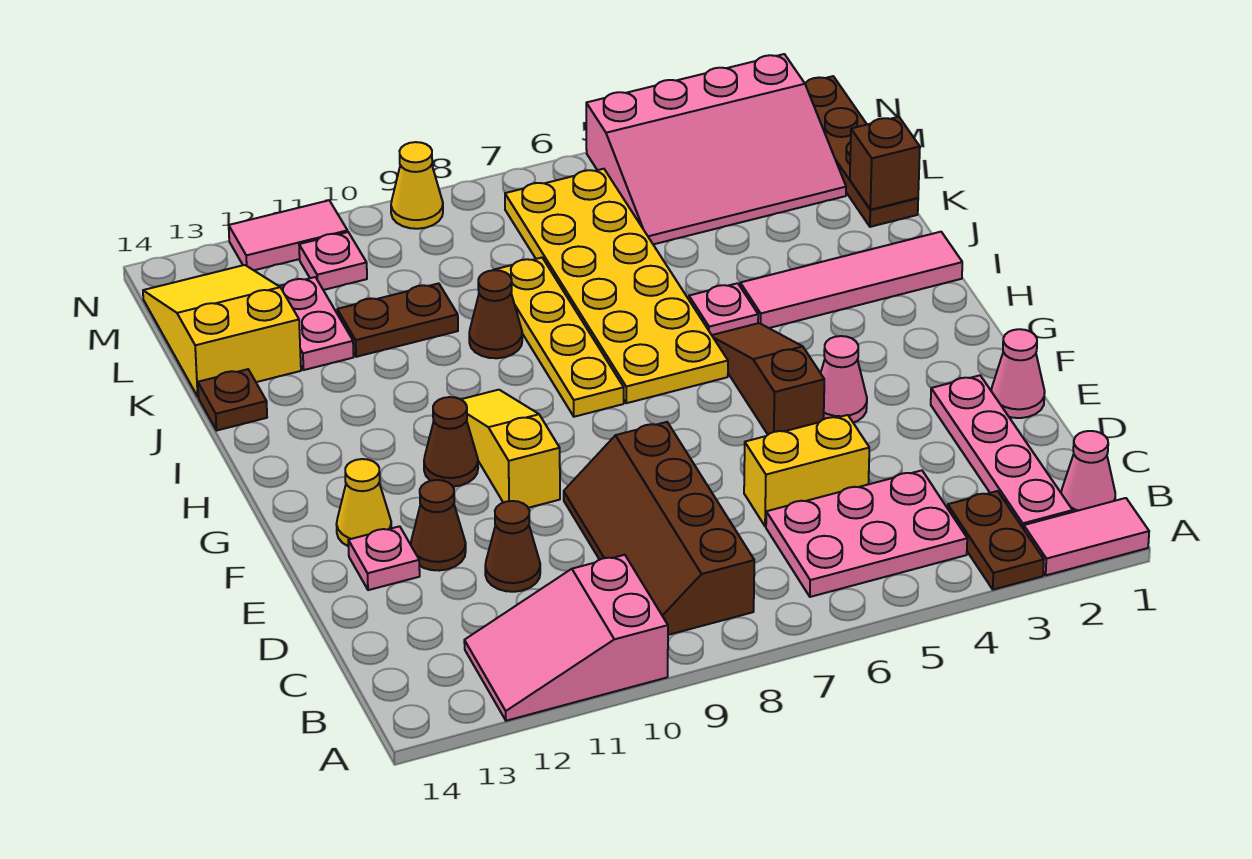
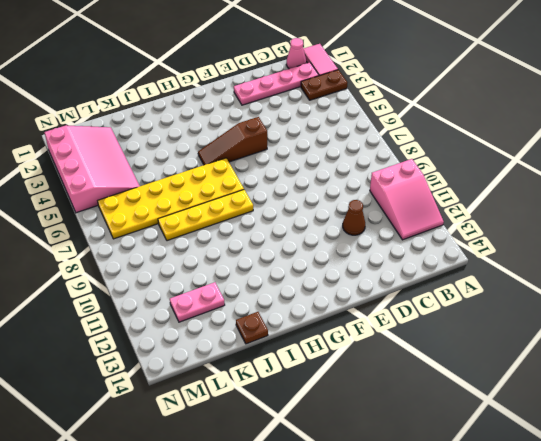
none -> pink 2x3 plate [766,470,967,597]
none -> brown 2x4 slope [564,422,754,635]
none -> yellow 1x2 brick [744,415,869,526]
none -> pink 1x1 cone [991,329,1045,418]

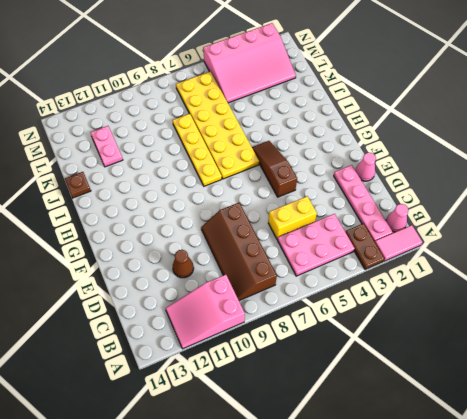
none -> brown 1x1 cone [411,480,466,571]
none -> pink 1x1 plate [348,526,420,590]
none -> pink 1x1 cone [821,336,867,423]
none -> yellow 1x3 slope [461,390,560,508]

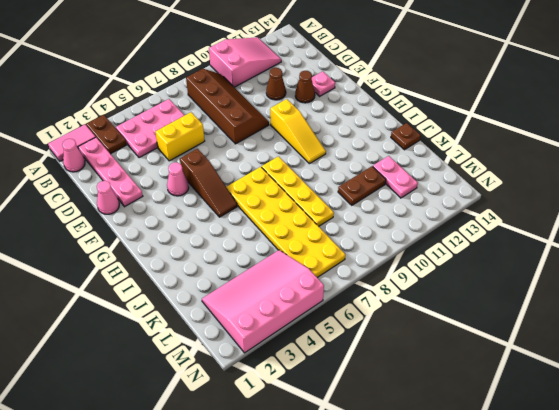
none -> yellow 1x1 cone [337,459,391,546]
none -> brown 1x1 cone [424,397,478,487]
none -> pink 1x4 tile [740,232,962,328]
none -> pink 1x1 plate [689,283,758,335]

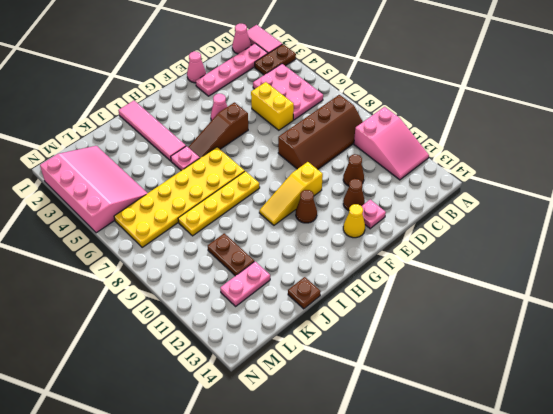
none -> brown 1x1 cone [469,270,522,358]
none -> brown 1x4 plate [805,76,918,227]
none -> yellow 2x3 slope [143,265,301,396]
none -> pink 1x1 plate [299,232,367,290]

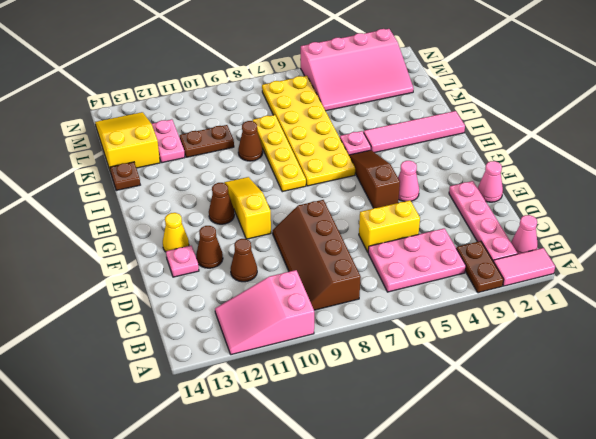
none -> brown 1x4 plate [805,76,918,227]
none -> pink 1x1 plate [299,232,367,290]
none -> yellow 1x1 cone [391,142,443,229]
none -> pink 1x2 tile [229,200,348,270]

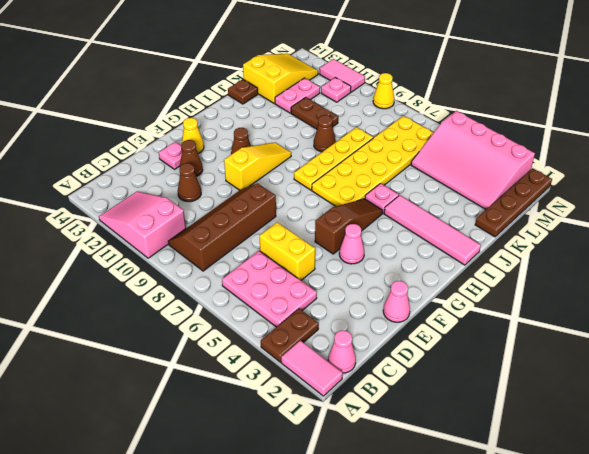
none -> pink 1x4 plate [931,375,1073,529]
none -> brown 1x1 brick [850,117,920,210]

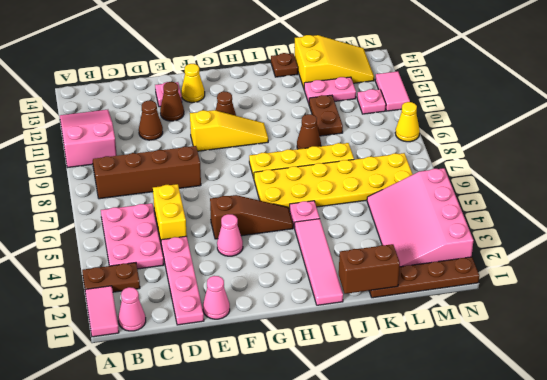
pink 1x4 plate [161,236,204,325] -> pink 1x4 plate turned to [931,375,1073,529]
brown 1x2 brick [339,244,400,294] -> brown 1x1 brick [850,117,920,210]

